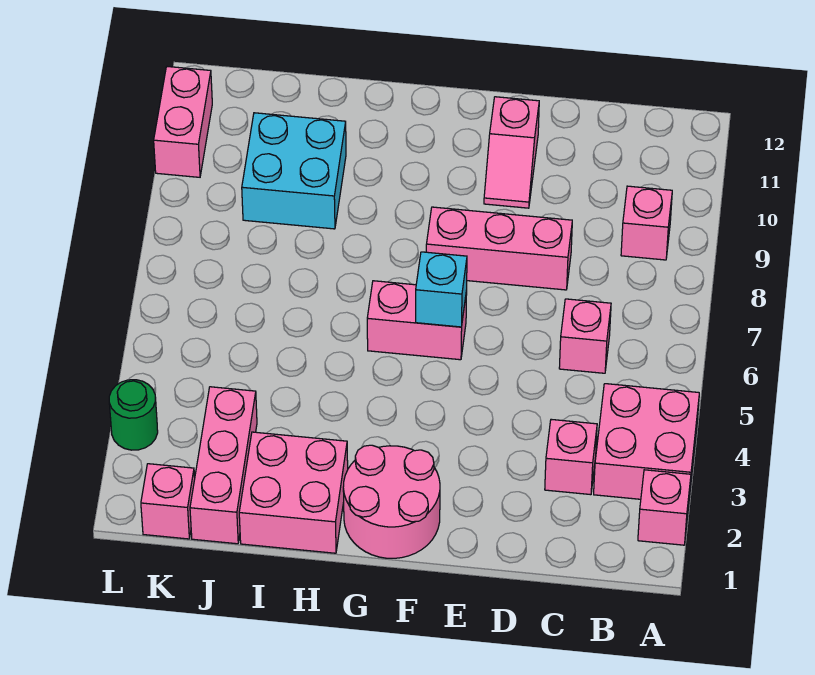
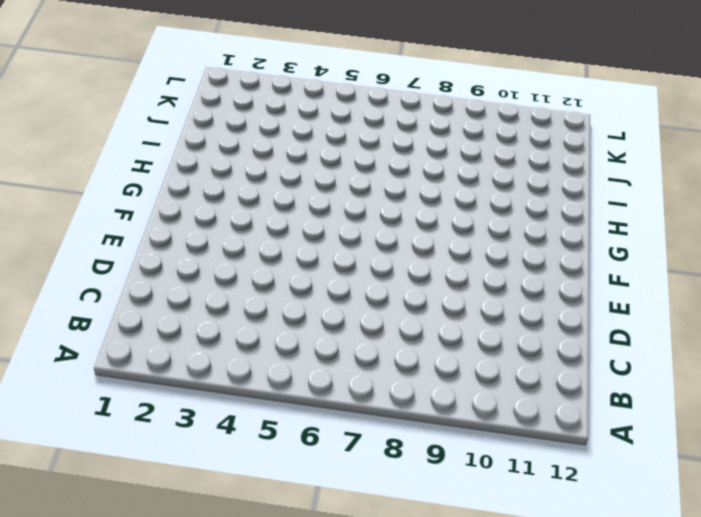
none -> pink 1x1 brick [638,470,691,545]
none -> pink 2x2 brick [594,384,699,499]
none -> pink 1x1 brick [621,186,672,260]

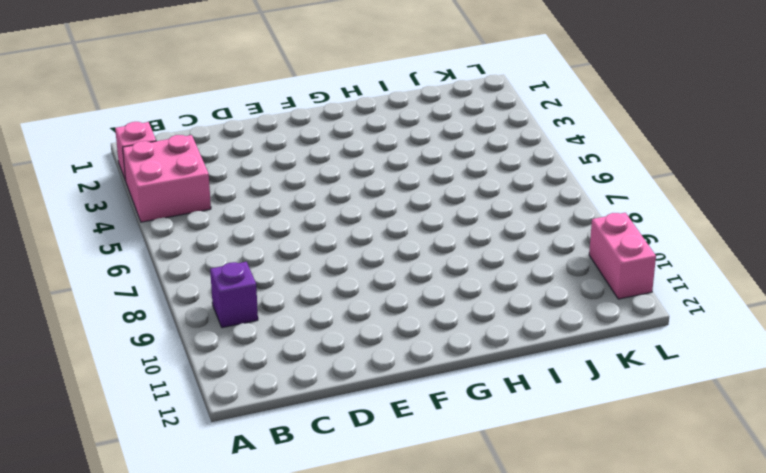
purple 1x1 brick [210,262,258,328] -> pink 1x1 brick [621,186,672,260]
none -> pink 1x1 brick [545,419,597,495]
none -> pink 1x1 brick [559,299,611,373]
none -> pink 1x3 brick [426,207,572,290]

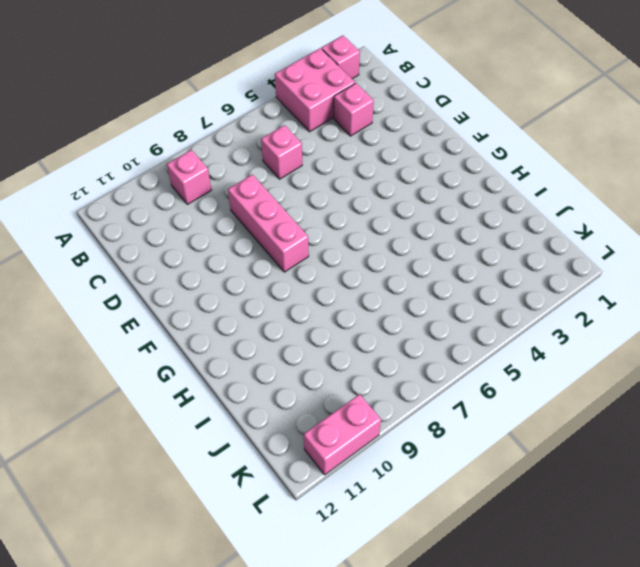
none -> pink 1x2 slope [484,97,539,208]
none -> pink 2x2 round brick [343,445,440,558]
none -> pink 1x2 brick [367,281,467,360]

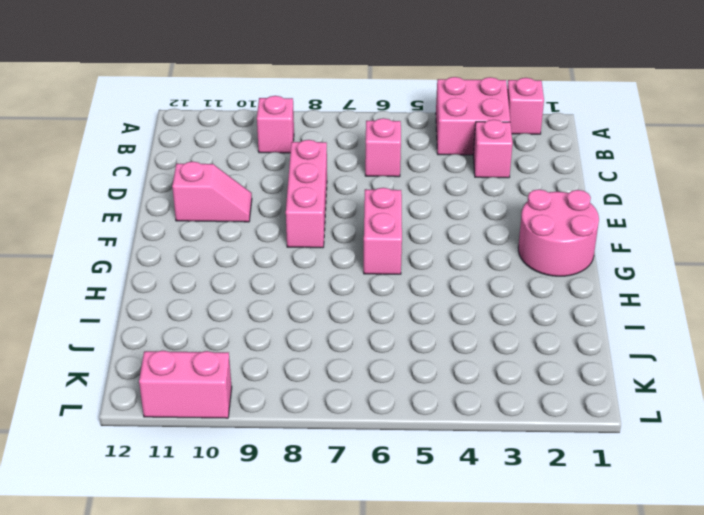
none -> pink 2x2 brick [239,432,348,553]
none -> cyan 2x2 brick [242,113,346,229]
none -> pink 1x3 brick [190,387,257,544]

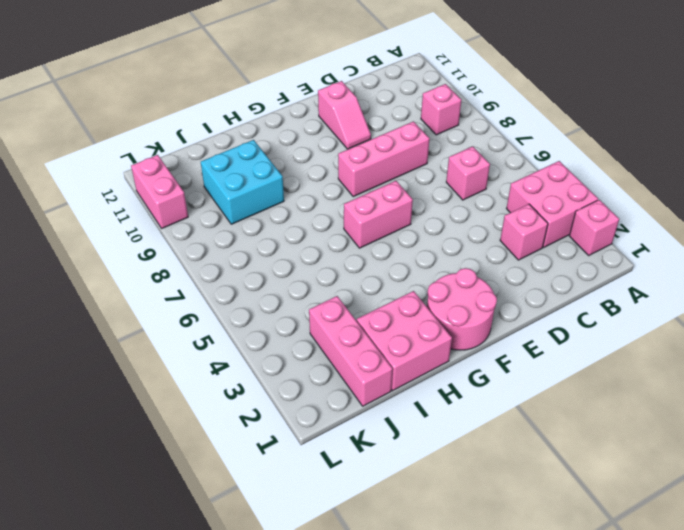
none -> pink 1x1 brick [141,464,195,539]
none -> green 1x1 round brick [109,380,158,450]
none -> cyan 1x1 brick [416,252,467,327]

